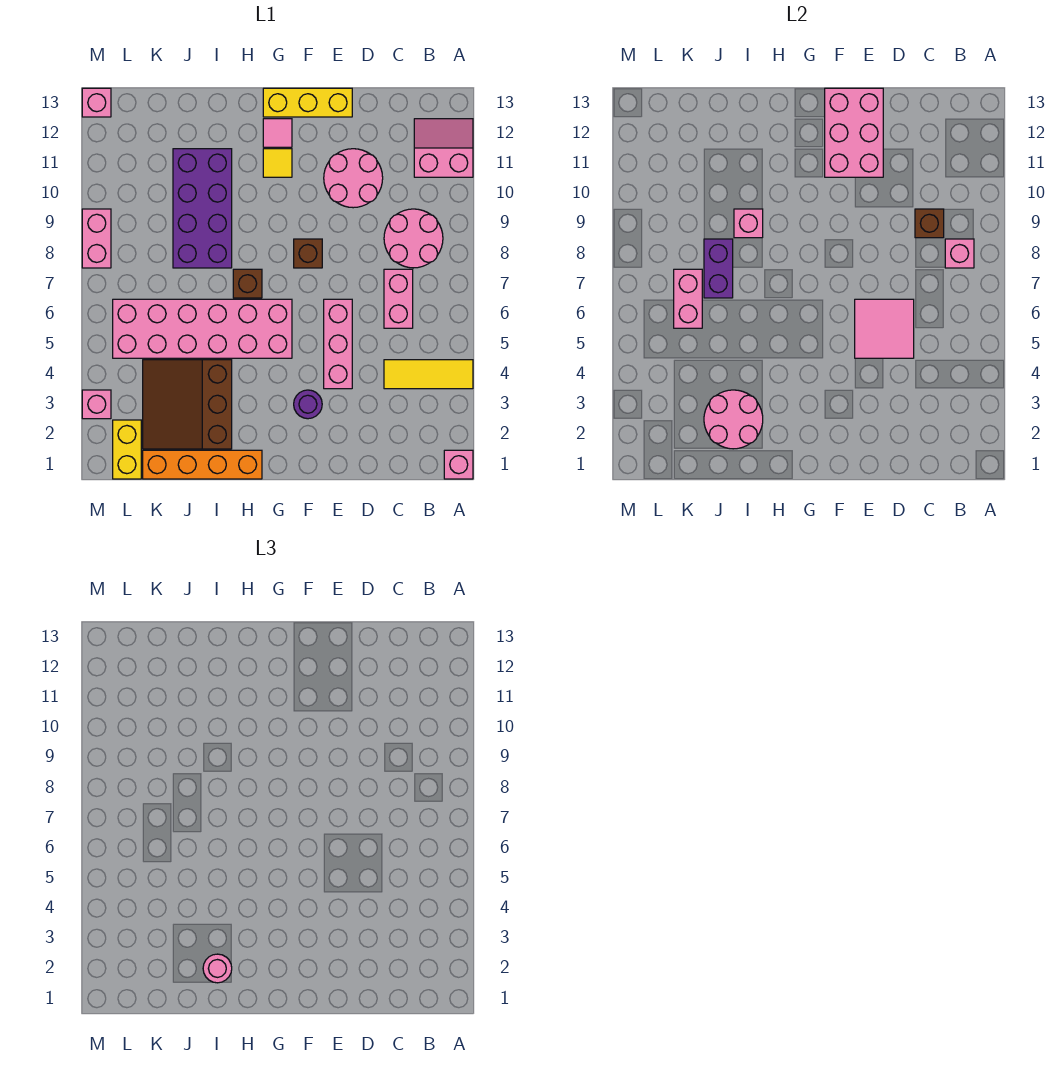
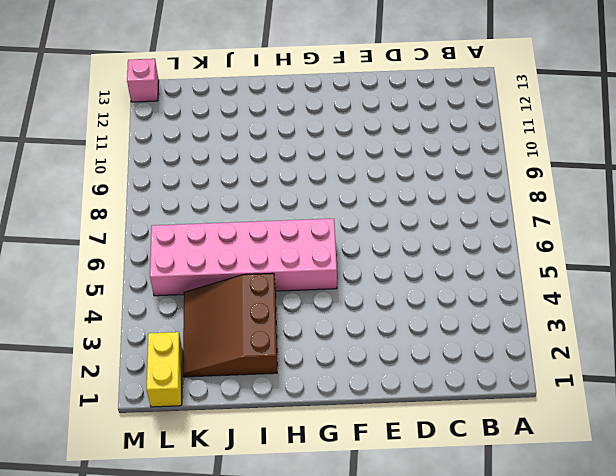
none -> pink 1x1 brick [444,450,473,479]
none -> yellow 1x3 tile [384,360,473,389]
none -> pink 2x2 slope [414,119,473,177]
none -> pink 2x2 round brick [384,209,443,268]

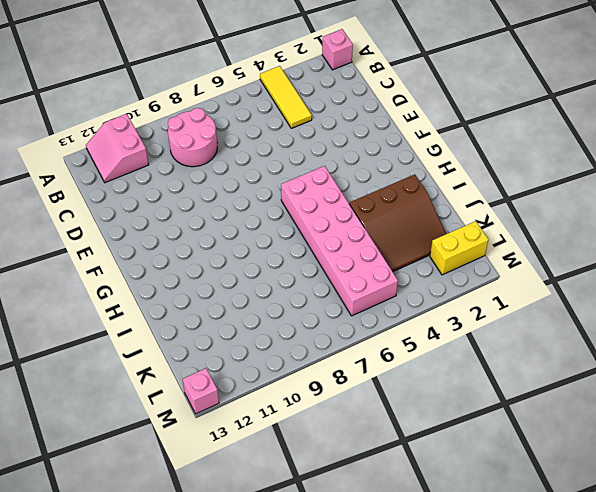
none -> pink 1x2 brick [384,269,413,328]
none -> pink 2x2 round brick [324,149,383,208]
none -> pink 1x3 brick [324,299,352,389]
none -> yellow 1x3 brick [263,88,352,117]

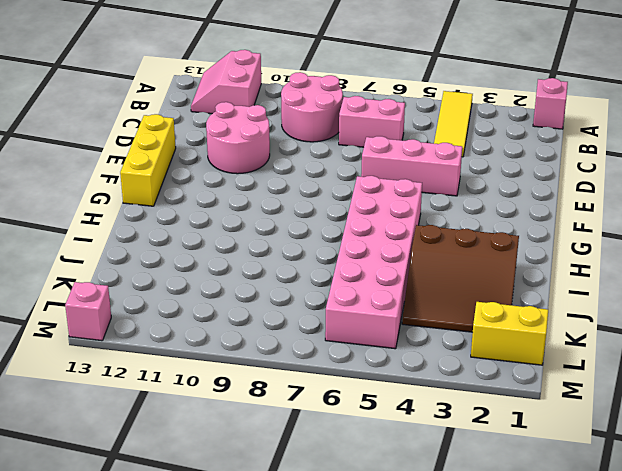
none -> purple 1x1 round brick [294,390,322,419]
none -> brown 1x1 brick [294,239,322,268]
none -> yellow 1x1 tile [263,149,292,177]
none -> pink 1x1 tile [263,119,292,147]

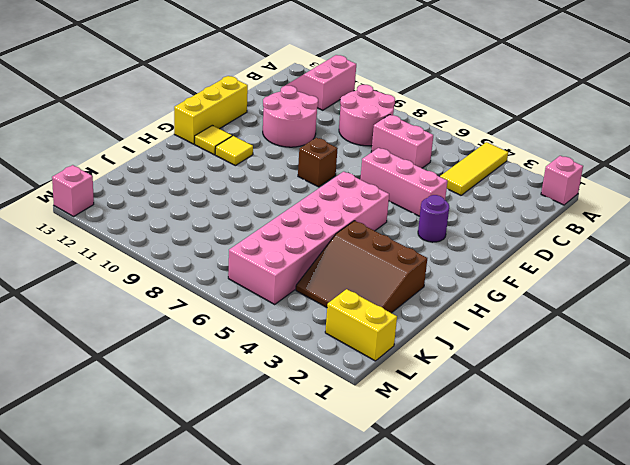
yellow 1x1 tile [195,125,232,155] -> pink 1x1 tile [263,119,292,147]
none -> orange 1x4 brick [143,450,262,479]
none -> brown 1x1 brick [233,269,262,298]
none -> purple 2x4 brick [173,149,232,268]
none -> pink 1x1 brick [82,390,111,419]

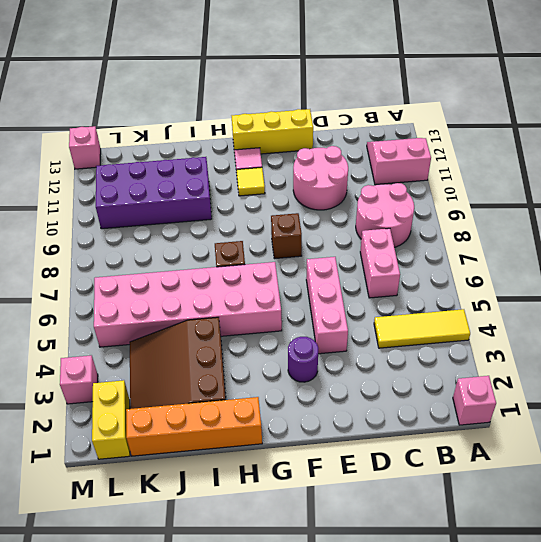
purple 2x4 brick [96,157,212,229] -> purple 2x4 brick turned to [173,149,232,268]
none -> pink 1x2 brick [82,209,111,268]
none -> pink 1x1 brick [945,239,974,268]
none -> brown 1x1 brick [915,209,944,238]
none -> pink 2x2 tile [855,299,914,358]

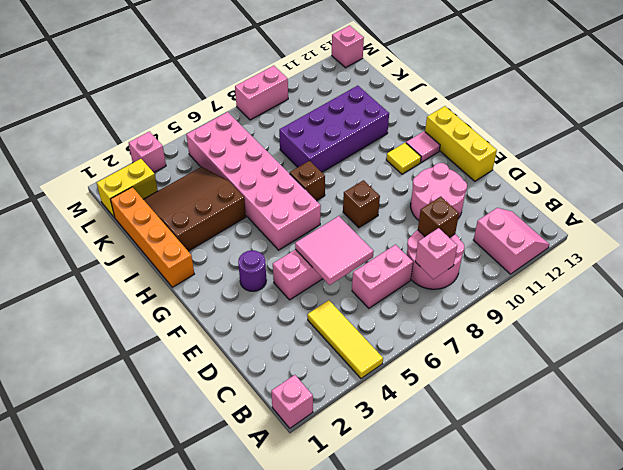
none -> pink 2x3 brick [825,88,883,177]
none -> pink 2x2 round brick [704,390,763,449]
none -> pink 1x1 brick [734,209,763,238]
none -> purple 1x2 brick [704,239,733,298]

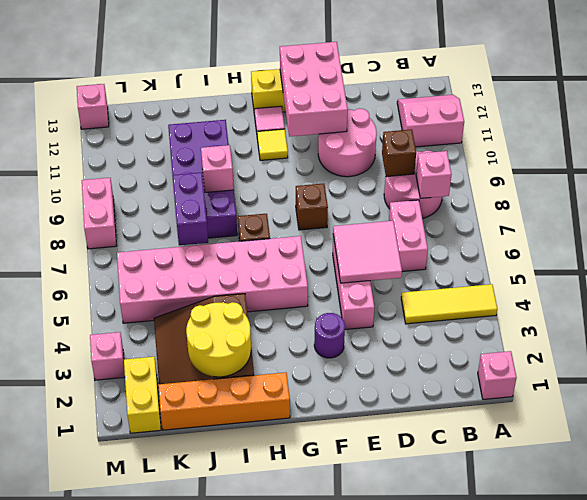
yellow 2x2 round brick [186,302,251,377] -> pink 2x2 round brick [704,390,763,449]
none -> pink 1x2 brick [674,269,702,328]
none -> pink 1x1 round brick [203,954,232,983]

